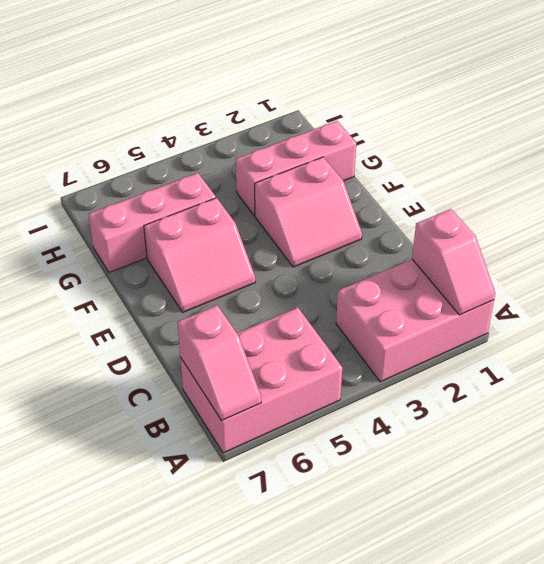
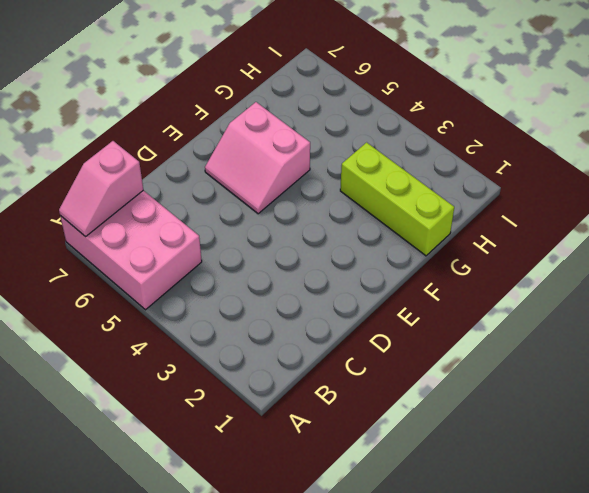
lime 1x3 brick [340,142,454,256] -> pink 1x3 brick [236,121,356,216]
none -> pink 2x3 brick [336,259,494,382]
none -> pink 2x2 slope [255,157,362,267]

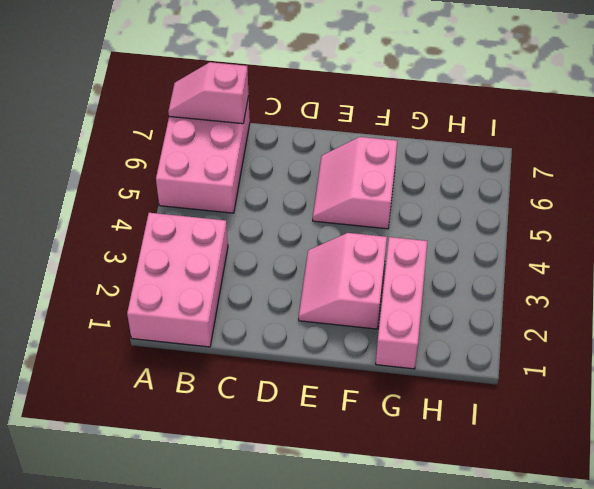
none -> pink 1x3 brick [88,173,216,273]
none -> pink 1x2 slope [412,209,495,315]

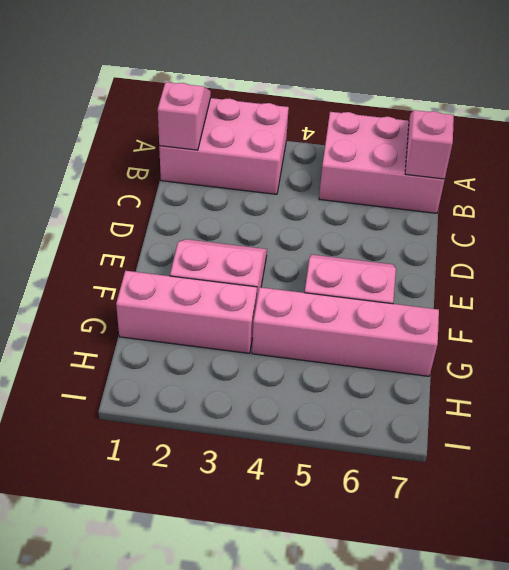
pink 1x4 brick [252,287,439,376] -> pink 1x3 brick [88,173,216,273]

